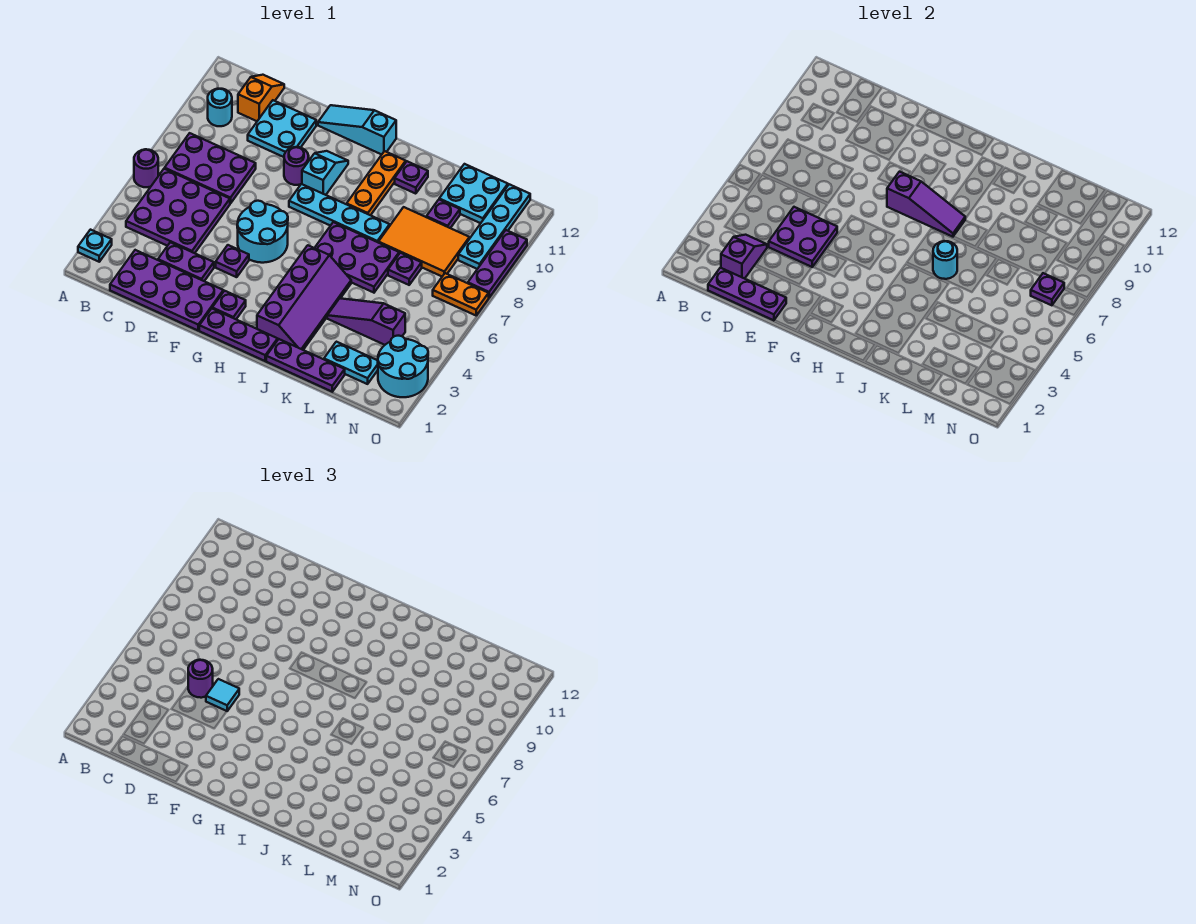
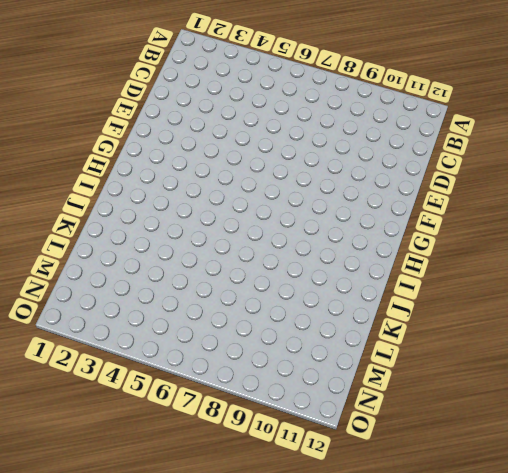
none -> cyan 1x1 plate [78,230,112,262]
none -> purple 1x1 round brick [134,149,158,187]
none -> purple 3x3 plate [126,169,230,253]
none -> purple 2x3 plate [165,133,256,204]

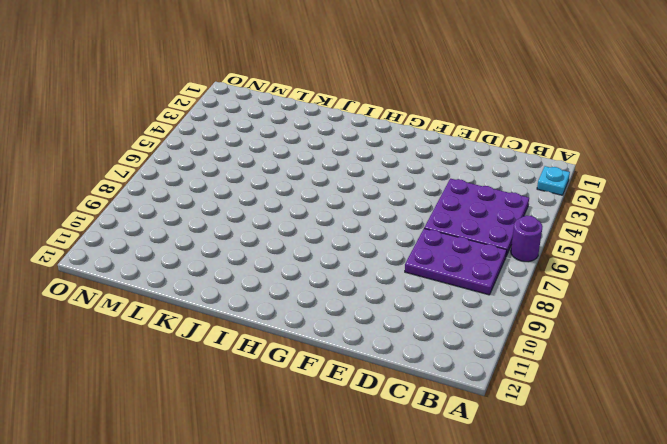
none -> cyan 1x1 round brick [208,89,232,126]
none -> purple 2x4 plate [110,250,223,330]
none -> orange 1x2 slope [238,75,284,121]
none -> purple 1x2 plate [158,242,214,281]

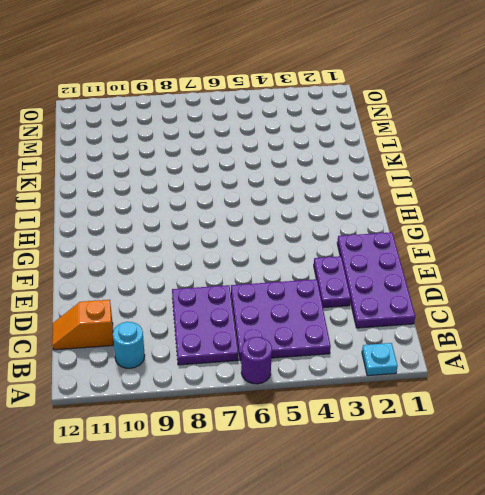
none -> cyan 2x2 plate [248,100,316,157]
none -> purple 1x1 plate [216,245,249,277]
none -> cyan 2x2 round brick [237,201,288,263]
none -> purple 1x1 round brick [284,147,309,185]

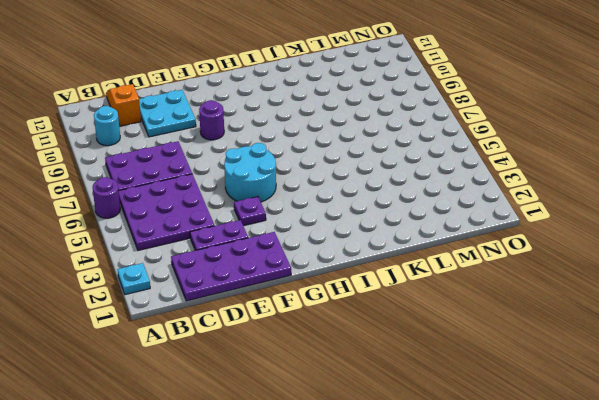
none -> cyan 1x3 slope [318,105,396,155]
none -> purple 1x3 plate [199,309,278,361]
none -> purple 1x1 plate [212,291,246,319]
none -> cyan 1x4 plate [289,184,390,243]

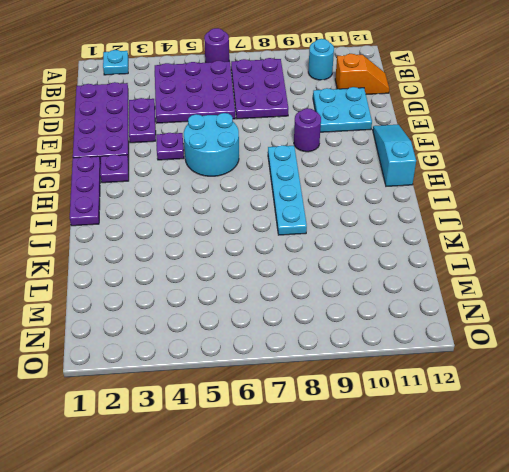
none -> cyan 1x2 slope [302,151,348,195]
none -> purple 2x4 slope [257,245,351,350]
none -> purple 2x3 plate [315,222,399,293]
none -> orange 1x3 plate [347,151,406,215]

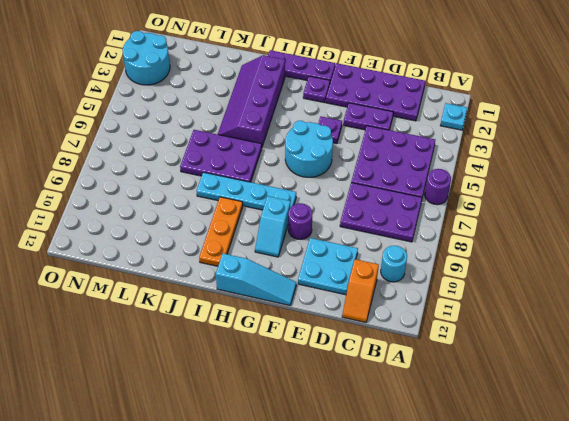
none -> purple 1x3 plate [266,339,345,392]
none -> purple 1x1 plate [395,161,428,194]
none -> purple 1x3 slope [327,298,405,345]
none -> orange 2x3 tile [379,207,469,276]

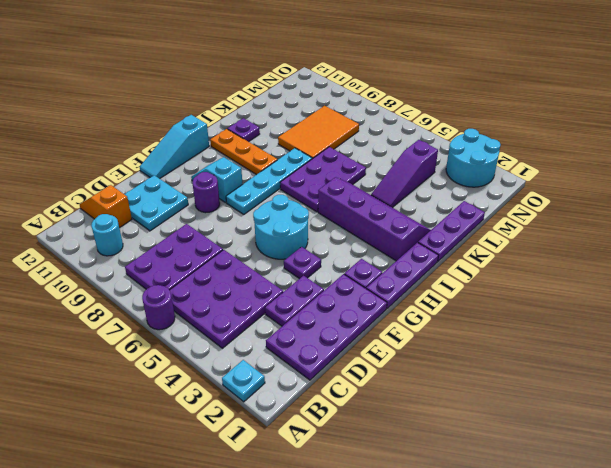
none -> cyan 1x2 plate [324,342,378,384]
none -> purple 1x1 plate [388,253,422,285]
none -> purple 1x1 plate [426,200,460,228]
none -> cyan 2x2 plate [439,164,508,223]

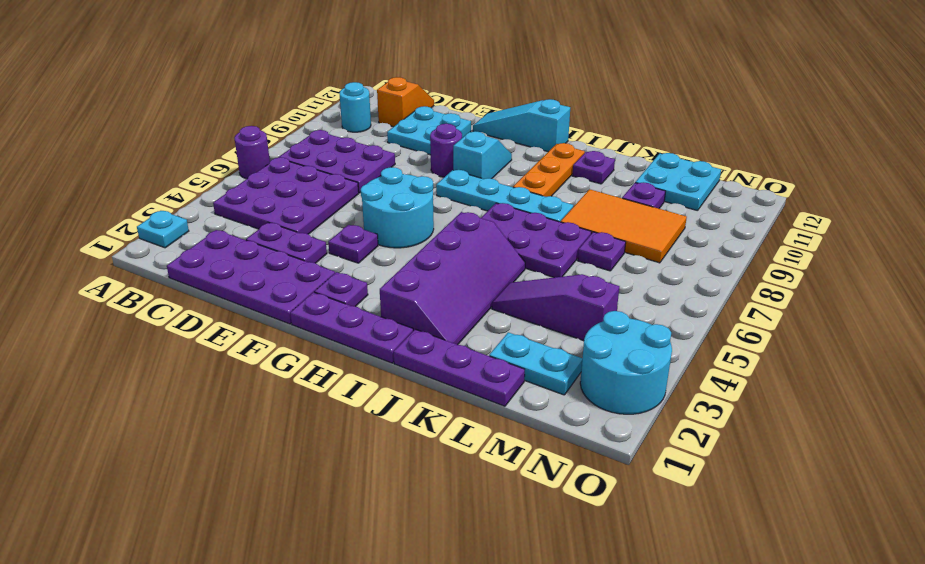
none -> orange 1x2 plate [433,273,489,315]
none -> cyan 1x4 plate [458,184,530,269]
none -> purple 1x3 plate [468,230,527,298]
none -> purple 1x3 plate [708,268,786,320]

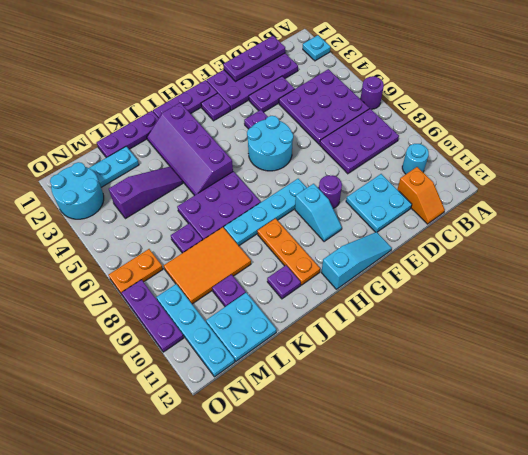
none -> purple 1x2 slope [721,235,767,279]
none -> purple 2x2 plate [769,207,837,267]
none -> purple 1x3 slope [887,172,966,237]
none -> cyan 1x1 round brick [933,241,957,279]

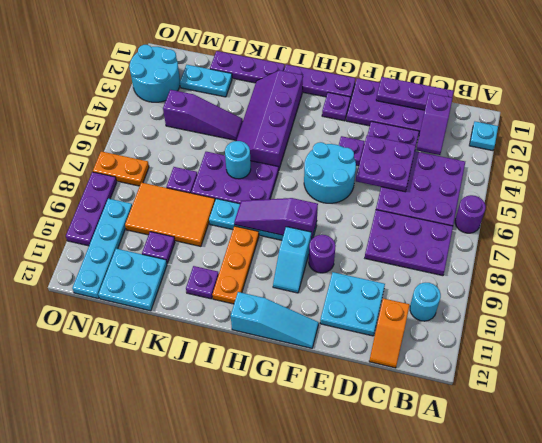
none -> purple 1x1 plate [1031,273,1064,305]
none -> purple 1x1 round brick [188,660,213,698]
none -> cyan 1x1 tile [206,679,239,711]

